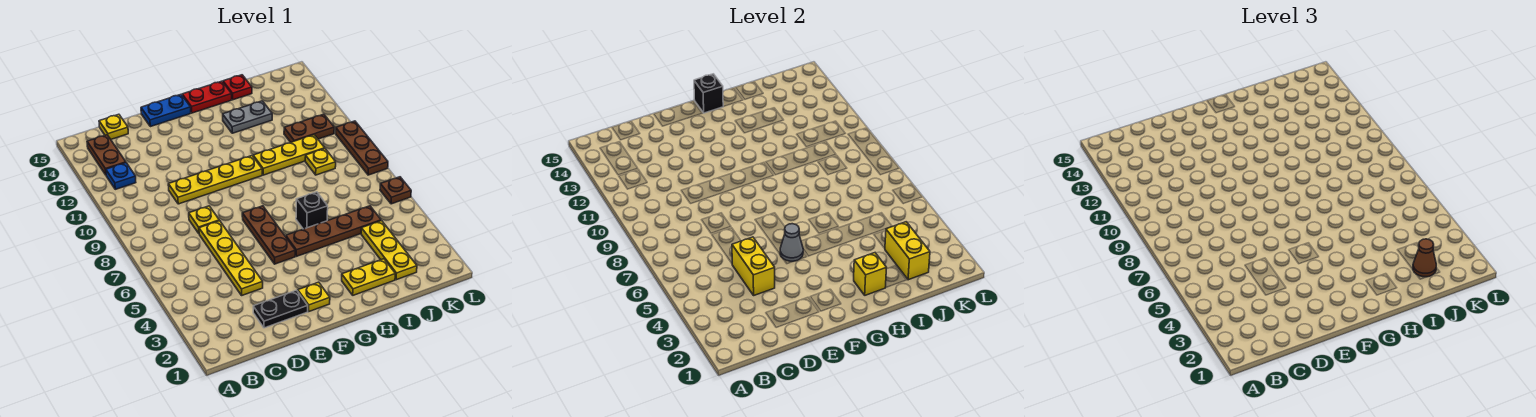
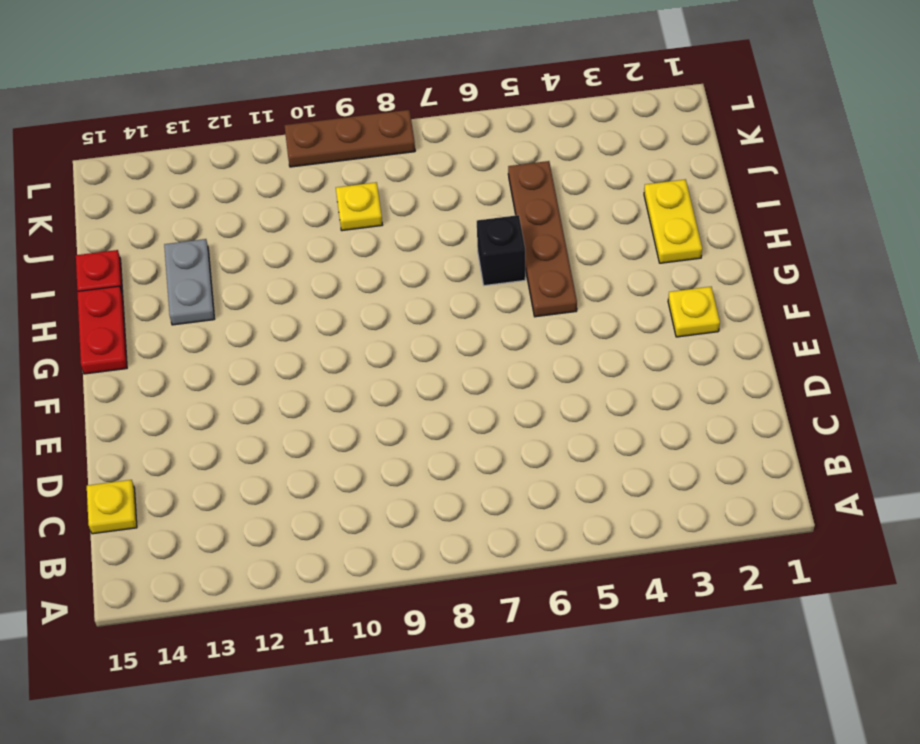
none -> blue 1x1 plate [106,163,136,189]
none -> brown 1x2 plate [87,135,126,175]
none -> black 1x2 plate [253,290,308,328]

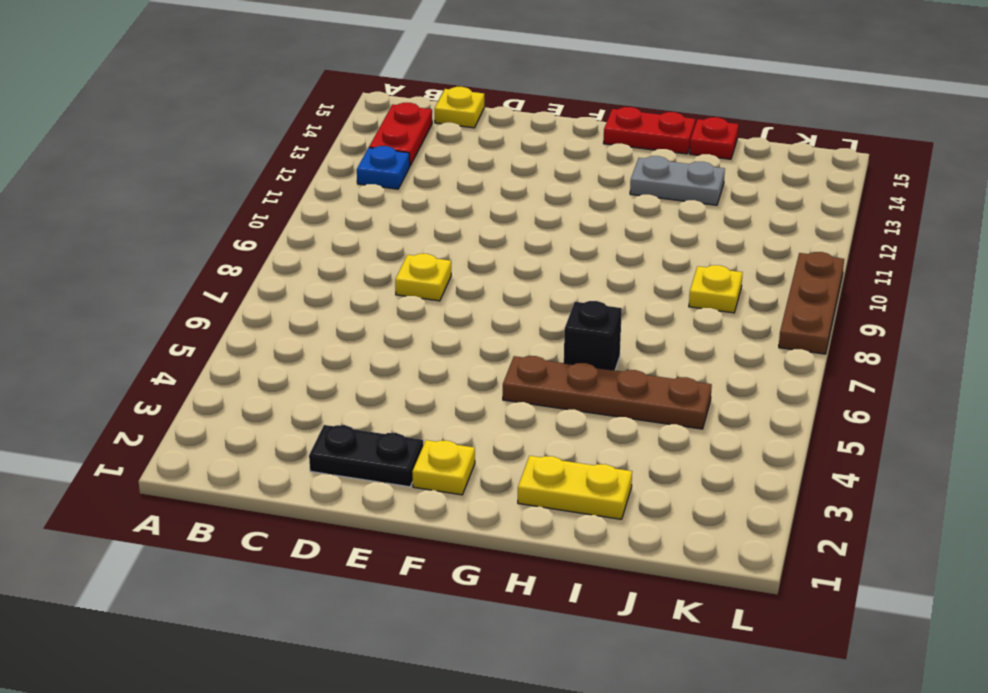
red 1x2 plate [369,103,432,166] -> brown 1x2 plate [87,135,126,175]
none -> yellow 1x4 plate [199,221,263,295]
none -> yellow 1x4 plate [168,156,262,204]
none -> blue 1x2 plate [141,95,191,127]

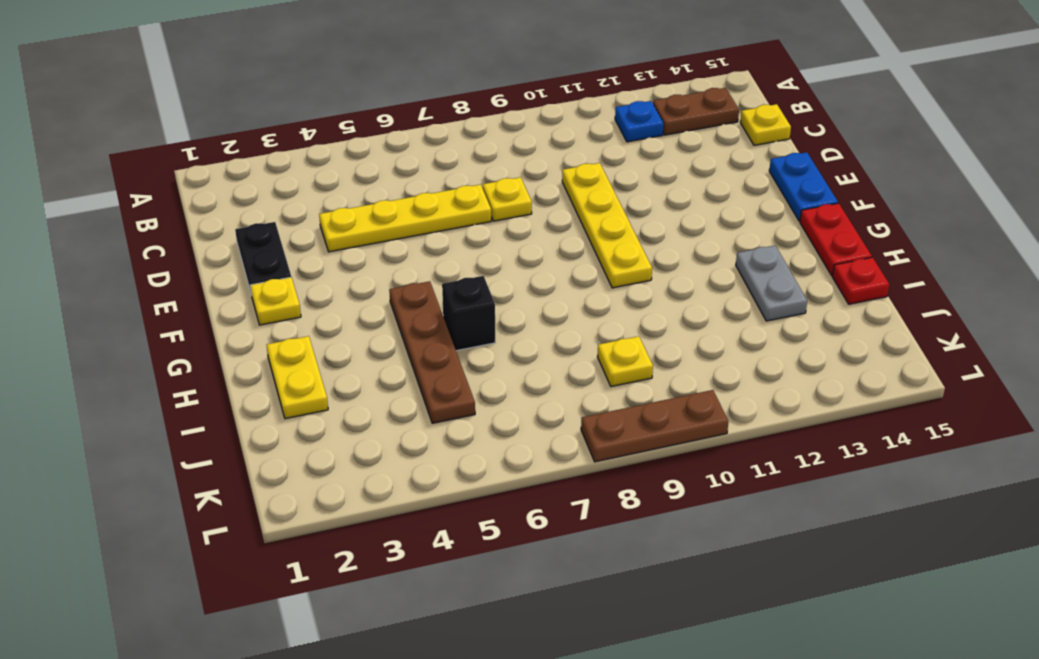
none -> brown 1x3 plate [242,206,295,264]
none -> yellow 1x3 plate [253,135,325,175]
none -> yellow 1x3 plate [361,221,417,280]

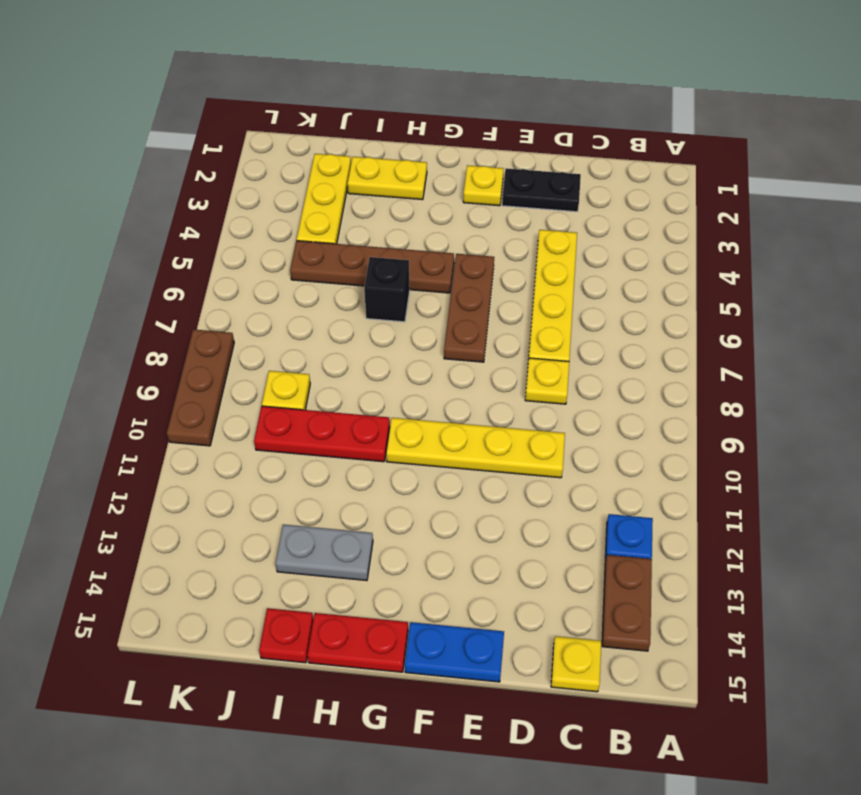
red 1x3 plate [254,406,390,462] -> yellow 1x3 plate [253,135,325,175]
none -> brown 1x2 plate [284,114,334,142]
none -> brown 1x1 plate [380,177,411,204]
none -> yellow 1x2 brick [732,237,775,295]

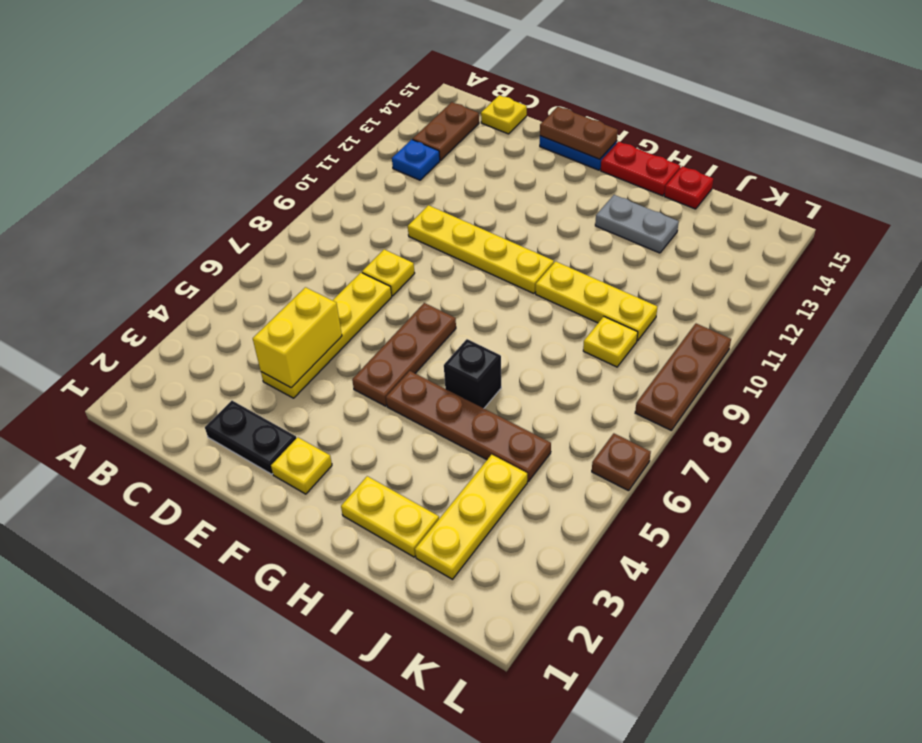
brown 1x2 plate [540,107,618,159] -> brown 1x2 plate moved to [284,114,334,142]
none -> grey 1x1 cone [780,224,803,261]
none -> black 1x1 brick [694,74,723,113]
none -> yellow 1x1 brick [854,253,887,295]

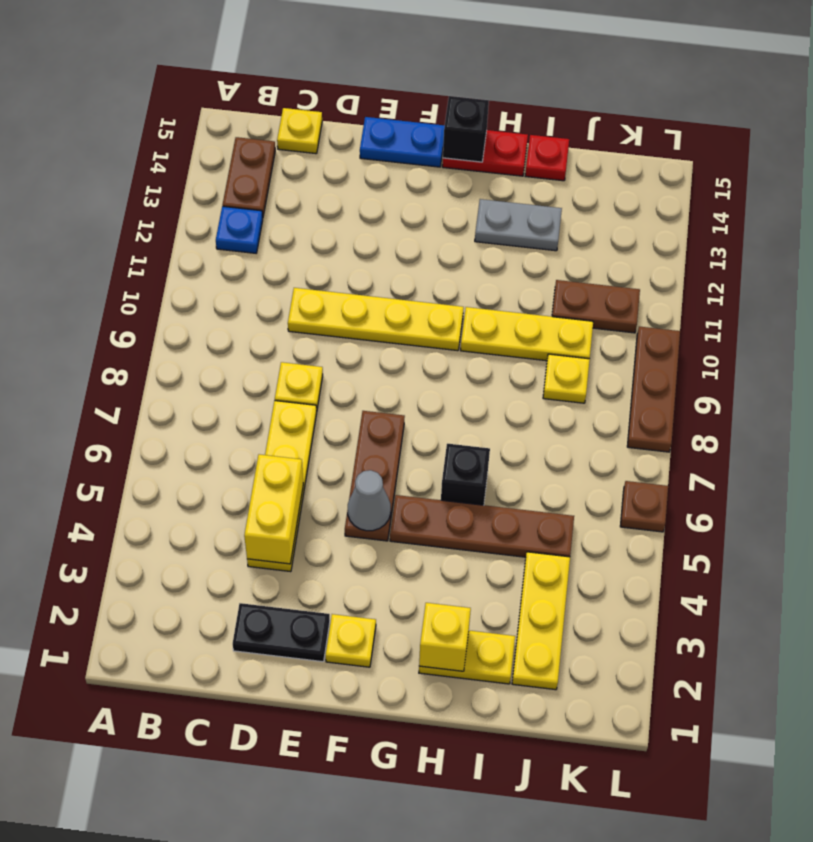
none -> yellow 1x2 brick [885,222,930,280]
none -> brown 1x1 cone [1413,239,1436,277]

